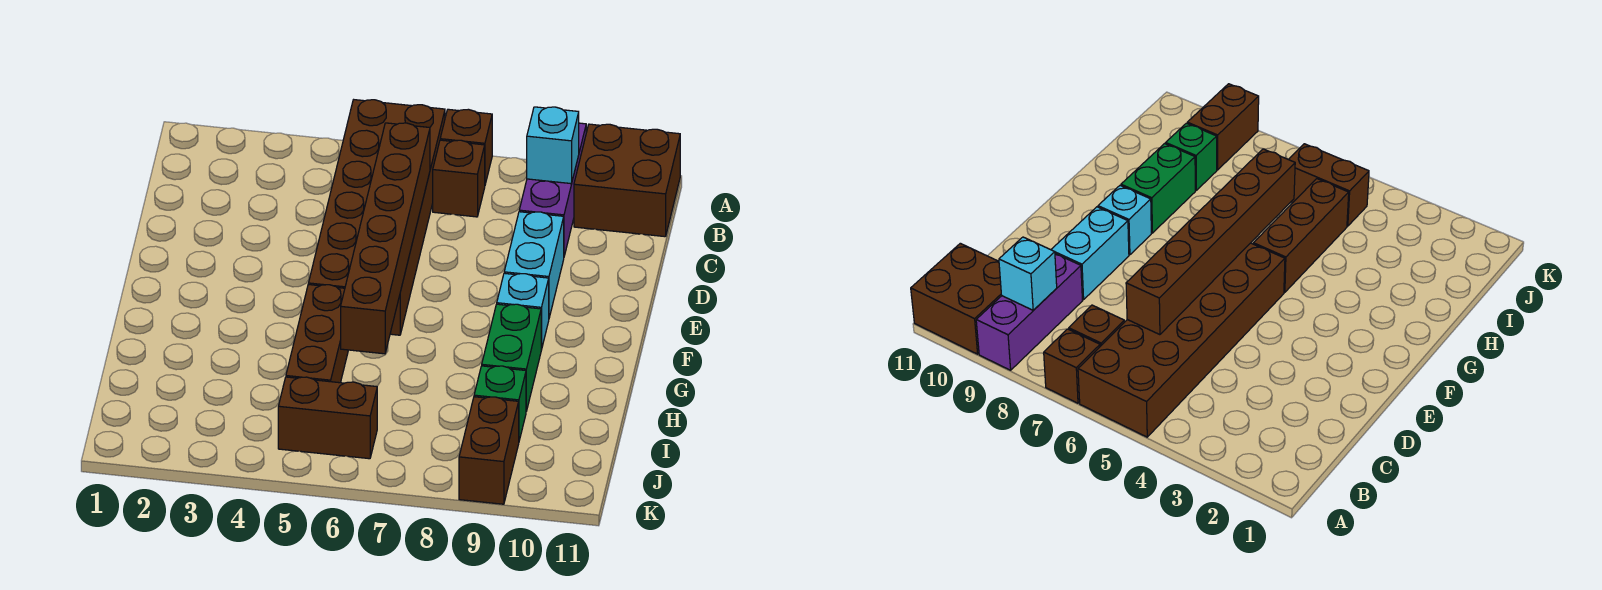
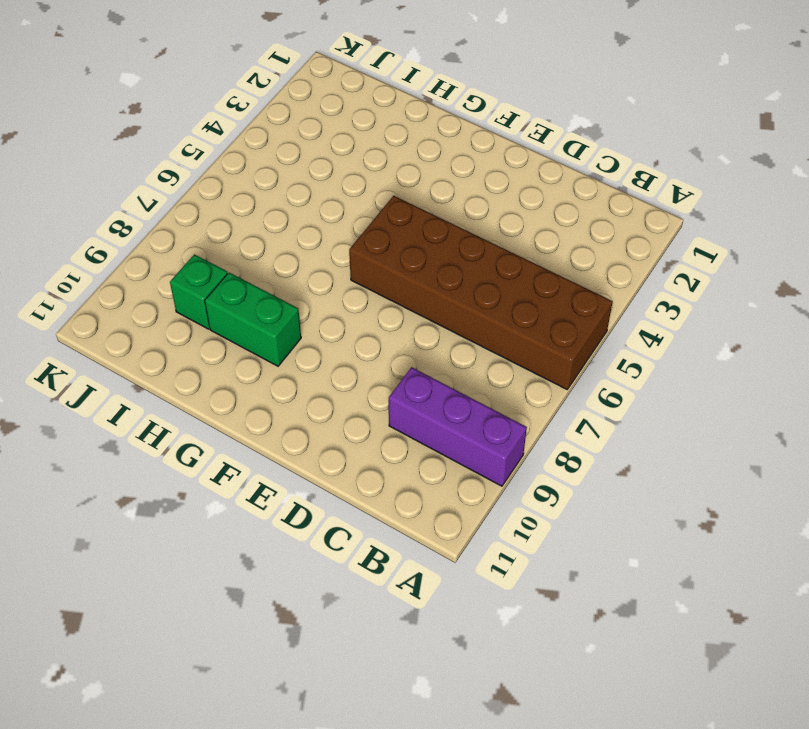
none -> brown 1x1 brick [440,109,492,184]
none -> brown 2x2 brick [574,124,680,237]
none -> brown 1x1 brick [433,140,485,217]

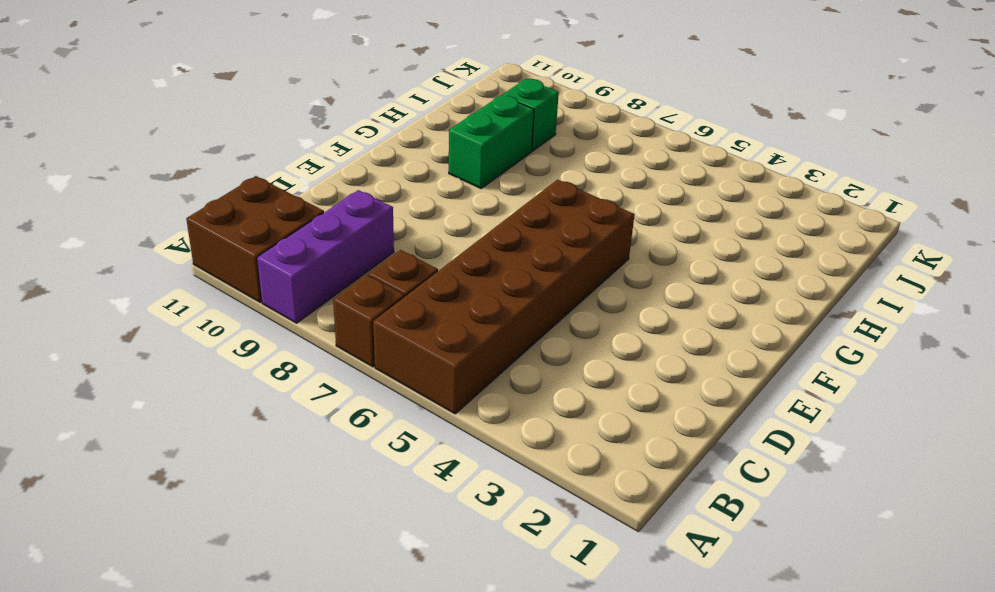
none -> cyan 1x2 brick [504,212,564,318]
none -> cyan 1x1 brick [497,273,549,350]
none -> brown 1x3 brick [286,285,348,383]

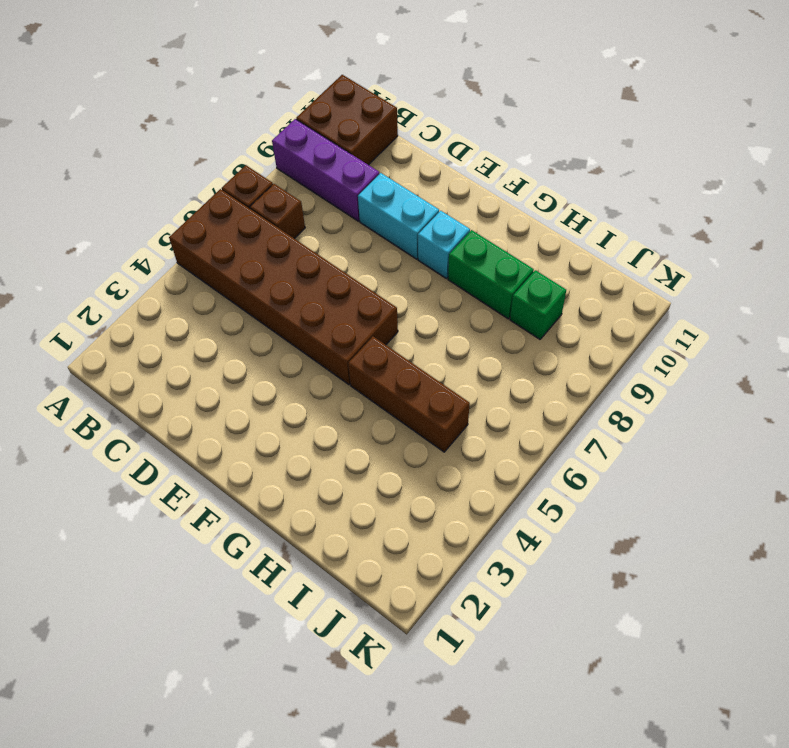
none -> brown 1x2 brick [278,377,377,459]
none -> brown 1x2 brick [459,397,519,504]
none -> cyan 1x1 brick [527,107,579,184]

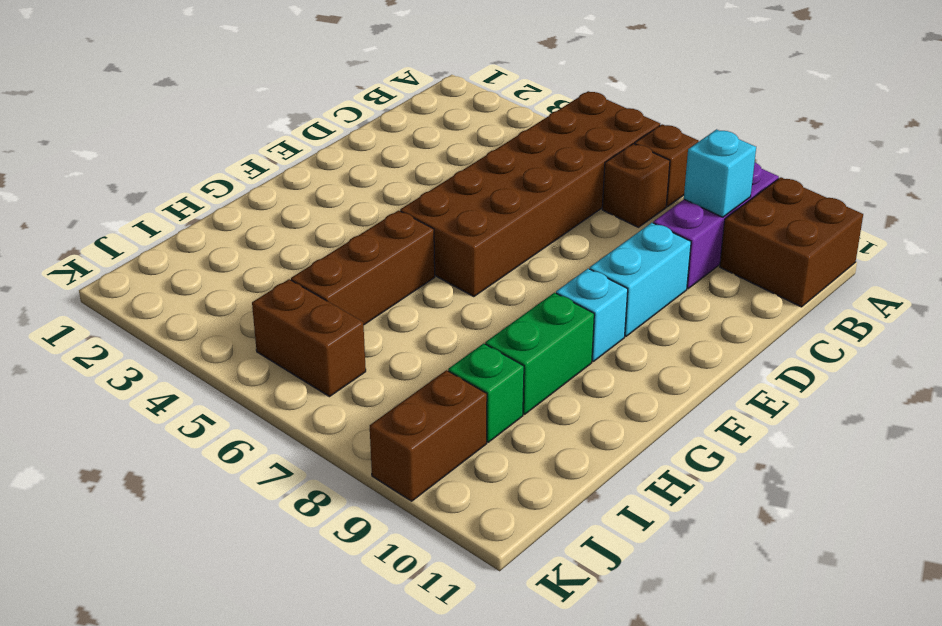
none -> brown 1x6 brick [341,123,430,354]

